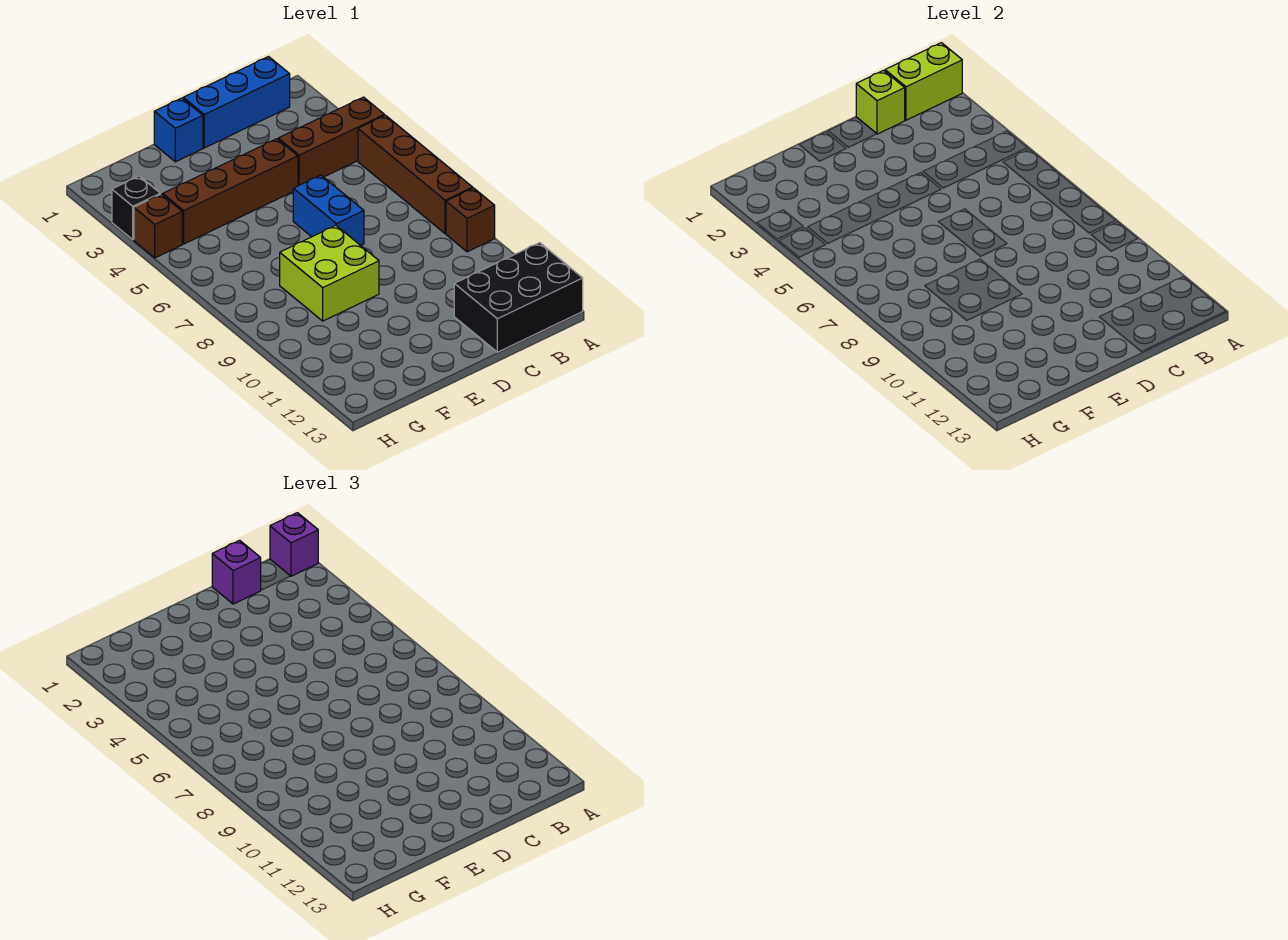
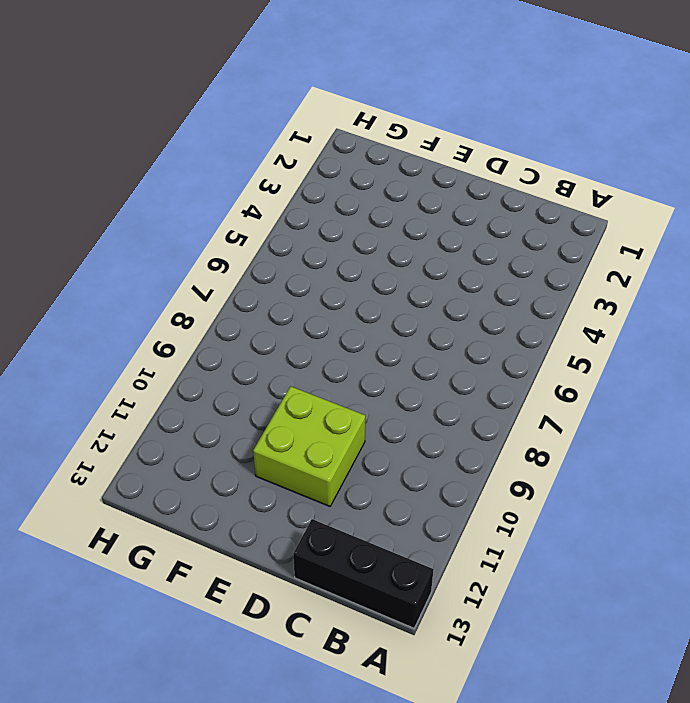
black 1x3 brick [293,519,434,628] -> black 2x3 brick [454,243,583,352]
lime 2x2 brick [253,386,365,506] -> lime 2x2 brick moved to [280,226,379,321]
none -> brown 1x3 brick [278,97,384,186]
none -> brown 1x4 brick [358,115,473,234]
none -> brown 1x1 brick [446,188,495,252]

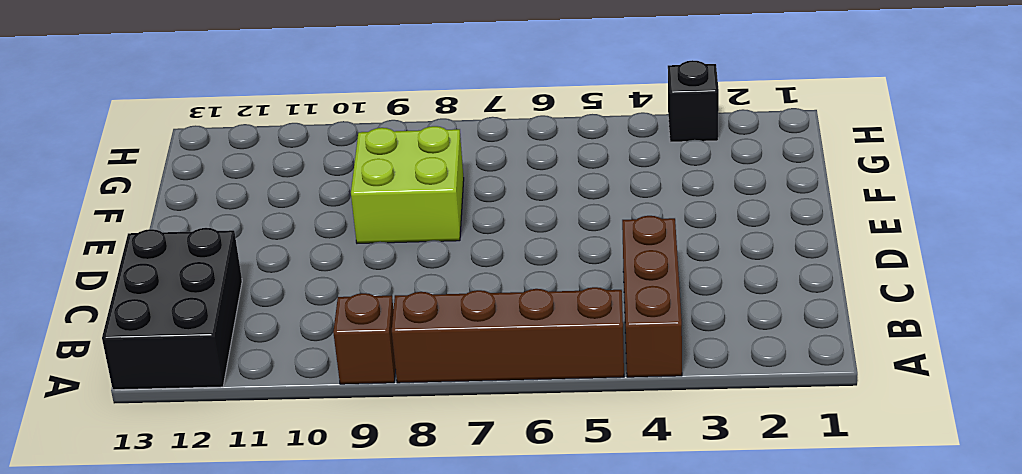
none -> blue 1x3 brick [183,57,290,148]
none -> brown 1x4 brick [163,139,298,244]
none -> blue 1x2 brick [293,175,364,245]

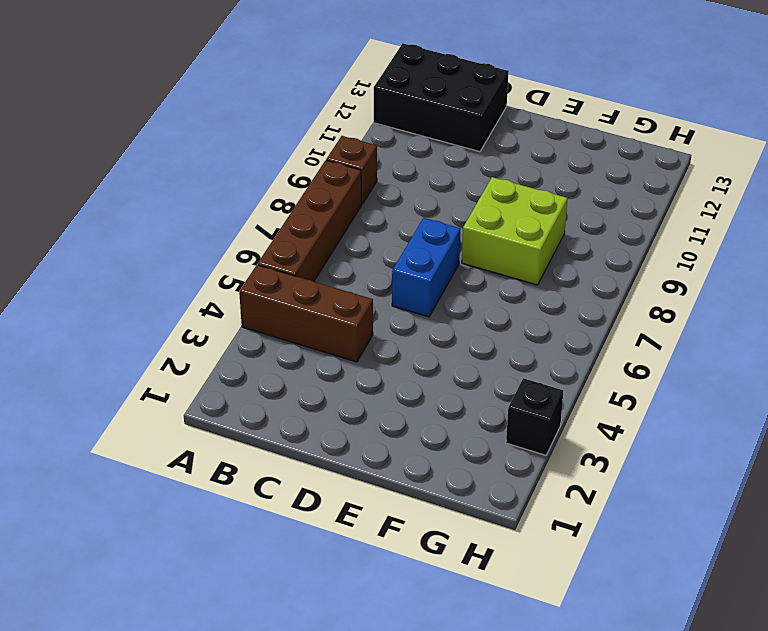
none -> blue 1x3 brick [183,57,290,148]
none -> brown 1x4 brick [163,139,298,244]
none -> blue 1x1 brick [154,98,203,162]

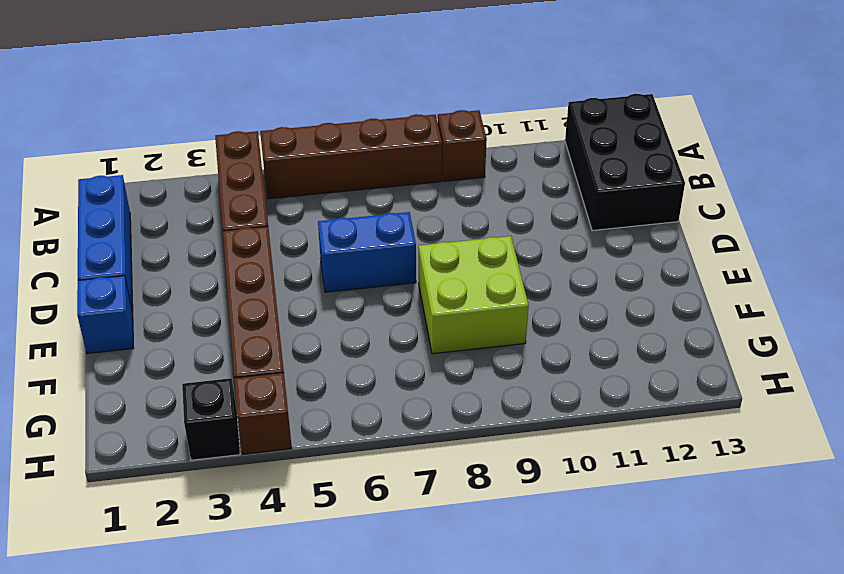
none -> lime 1x2 brick [885,43,962,120]
none -> lime 1x1 brick [856,70,905,134]
none -> purple 1x1 brick [270,513,318,576]

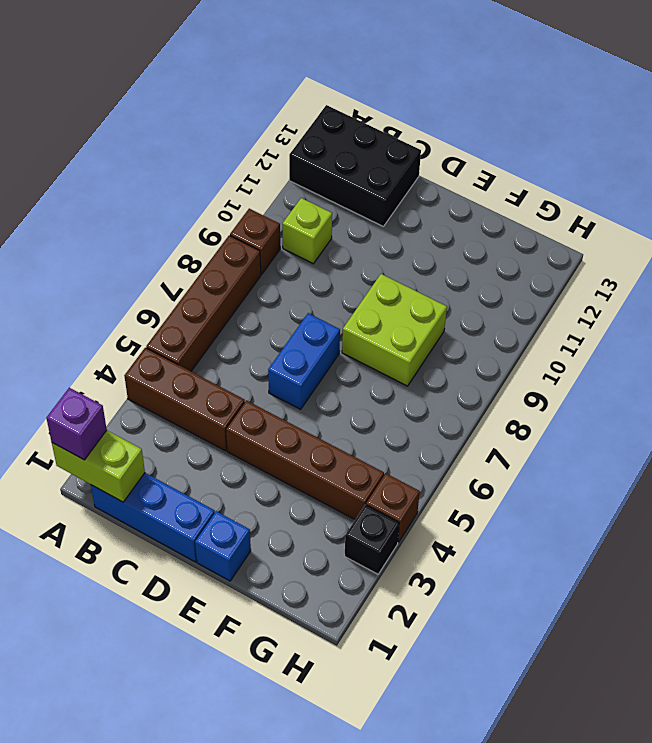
lime 1x1 brick [282,198,332,264] -> lime 1x1 brick moved to [856,70,905,134]
none -> purple 1x1 brick [212,540,261,604]

